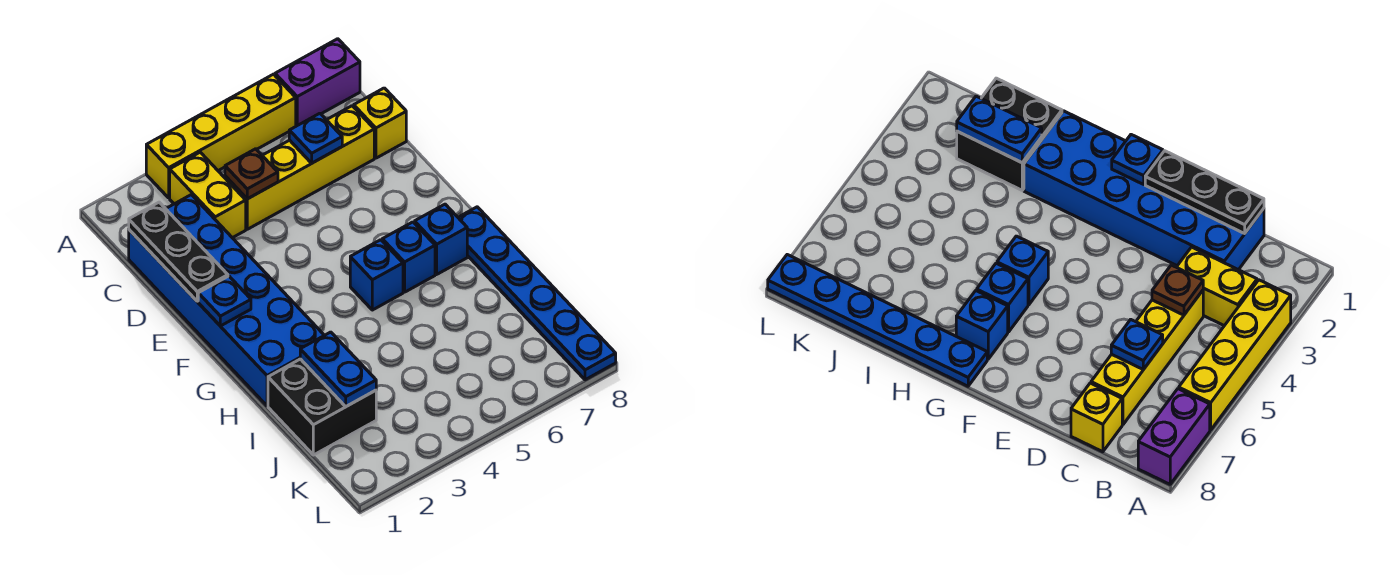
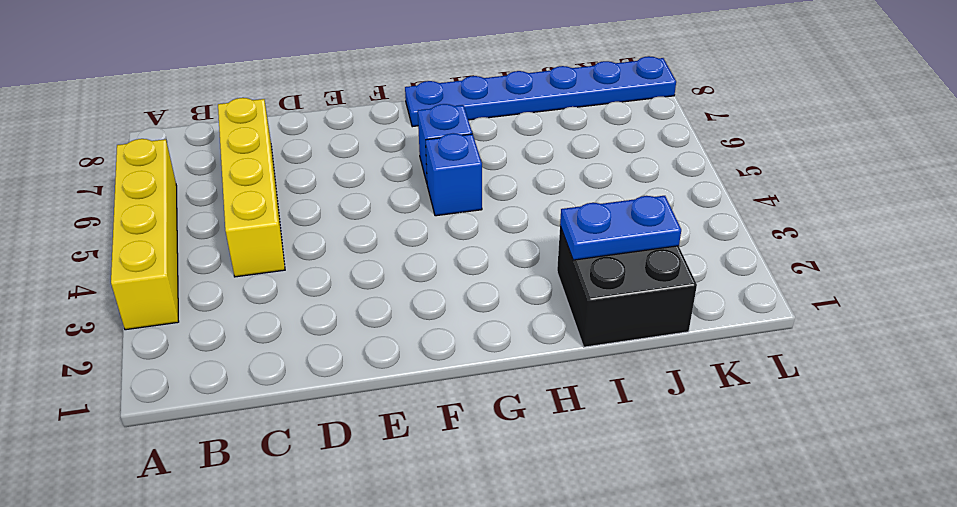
none -> purple 1x2 brick [275,39,360,126]
none -> yellow 1x2 brick [170,152,246,238]
none -> blue 2x6 brick [129,195,324,406]

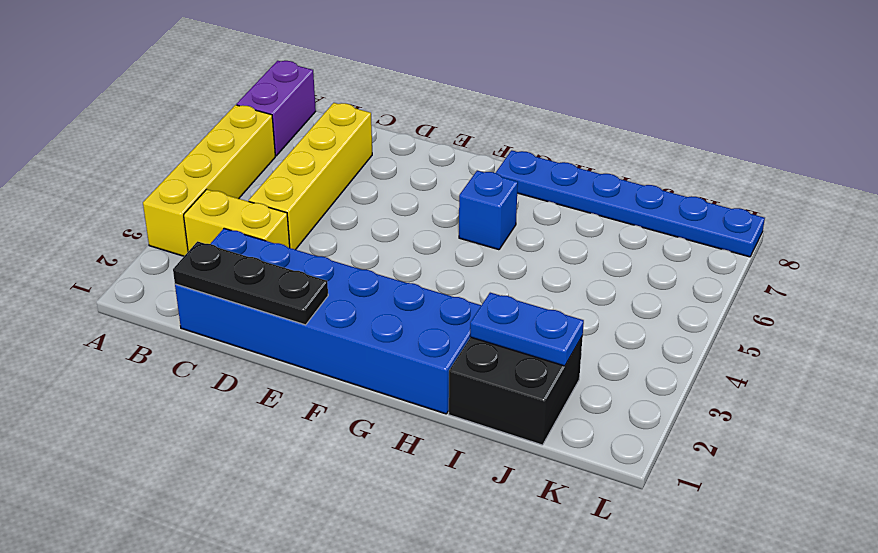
none -> yellow 1x1 brick [354,88,406,158]
none -> blue 1x1 brick [350,240,403,310]
none -> blue 1x1 brick [415,204,467,274]

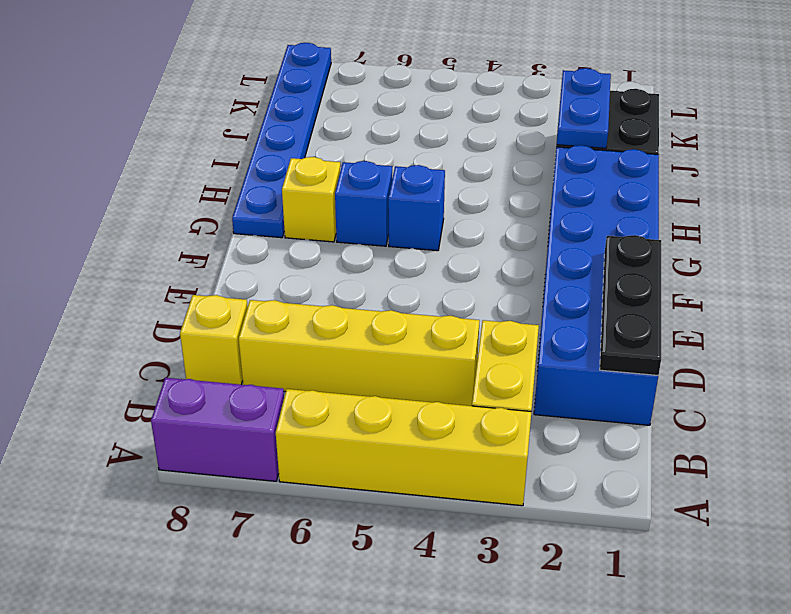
yellow 1x1 brick [282,157,340,242] -> blue 1x1 brick [415,204,467,274]
none -> brown 1x1 plate [225,149,278,199]
none -> blue 1x1 plate [289,113,342,163]
none -> blue 1x1 plate [198,276,251,326]

